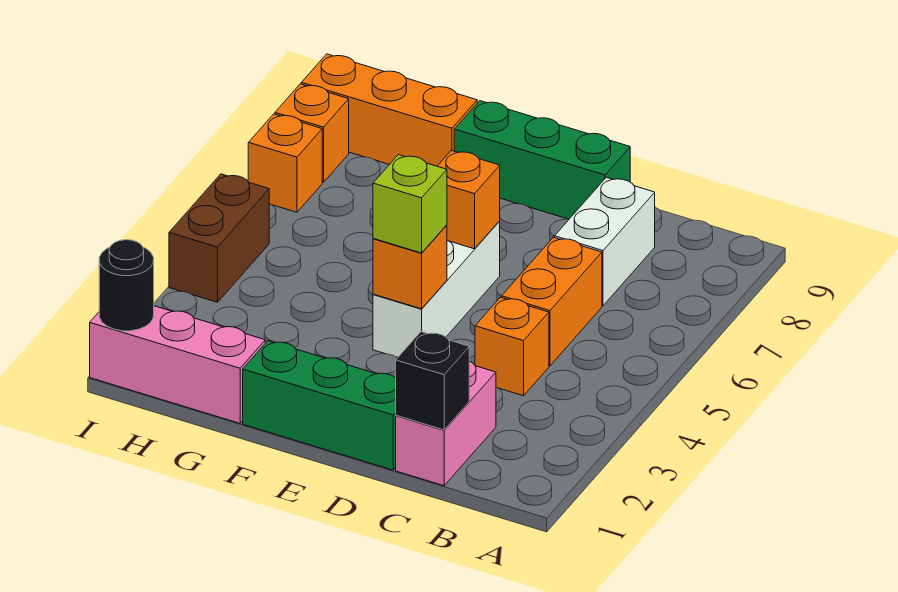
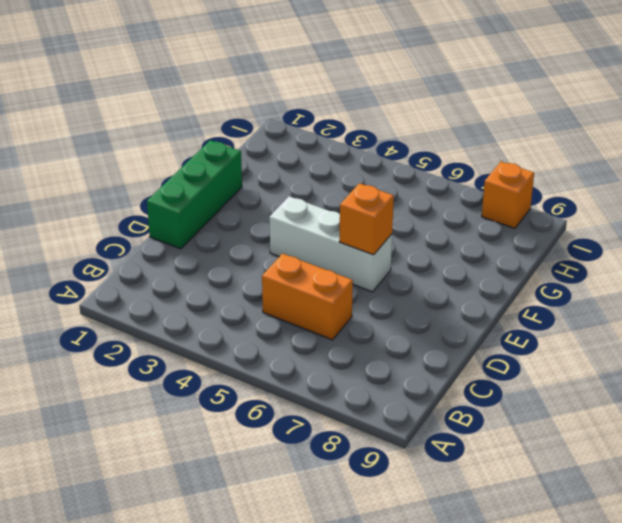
none -> pink 1x2 brick [396,361,496,486]
none -> orange 1x1 brick [475,297,549,396]
none -> white 1x2 brick [555,177,655,306]

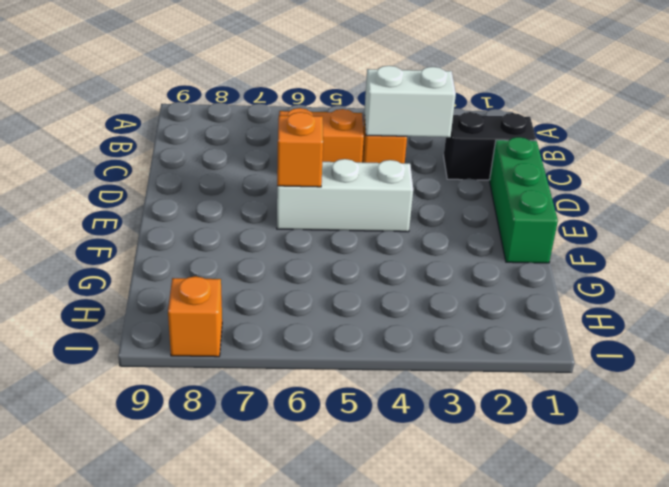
black 1x2 brick [444,112,536,180] -> pink 1x2 brick [396,361,496,486]
white 1x2 brick [364,66,456,137] -> white 1x2 brick moved to [555,177,655,306]
none -> green 1x3 brick [454,101,630,219]
none -> pink 1x3 brick [90,306,265,423]
none -> orange 1x3 brick [301,54,477,166]

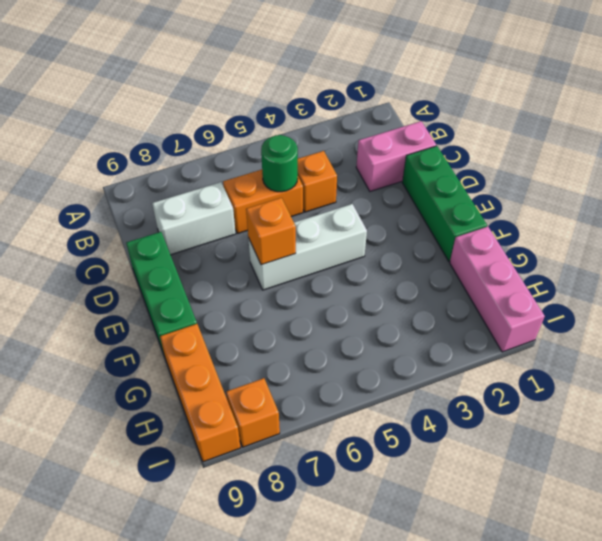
green 1x1 round brick [261,135,298,192] -> none
none -> brown 1x2 brick [169,174,269,302]
none -> orange 1x1 brick [248,114,322,212]
none -> black 1x1 brick [396,332,469,430]

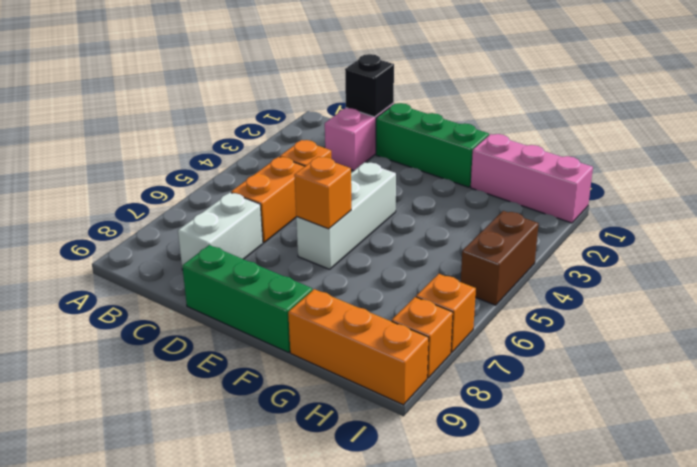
none -> orange 1x1 brick [373,225,447,309]
none -> black 1x1 round brick [99,240,154,331]
none -> lime 1x1 brick [373,155,447,253]

